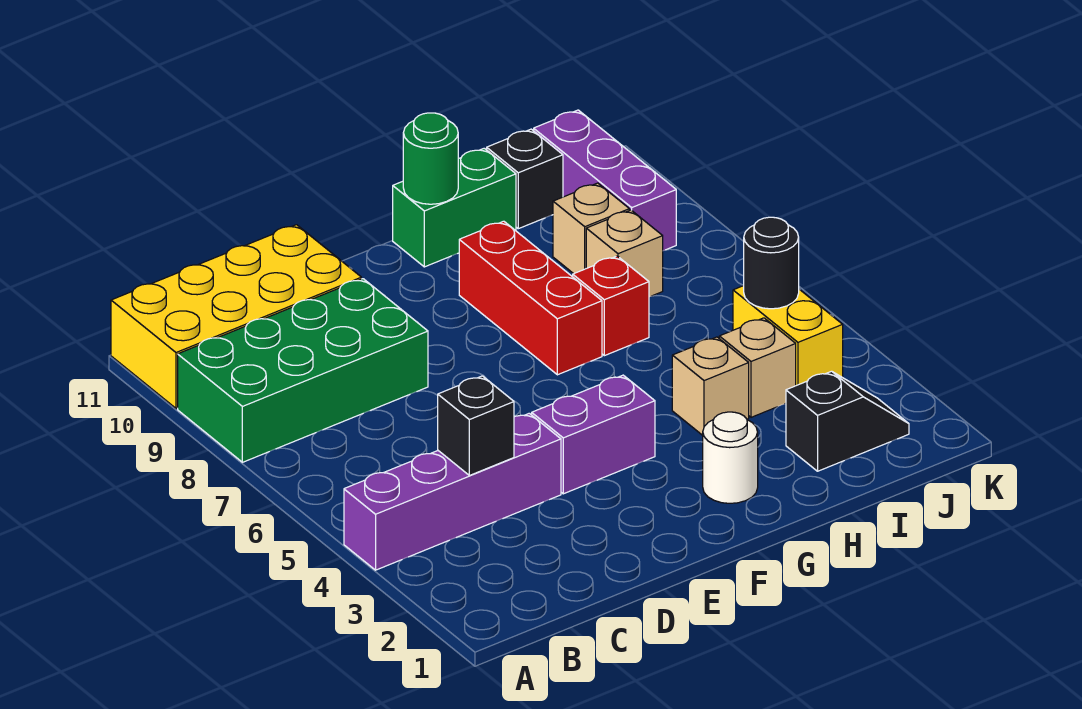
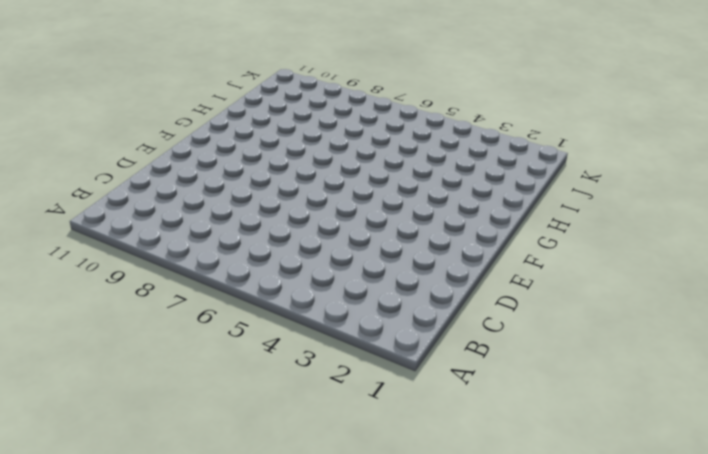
none -> purple 1x4 brick [344,413,561,570]
none -> green 2x4 brick [178,279,428,462]
none -> yellow 2x4 brick [111,225,361,408]

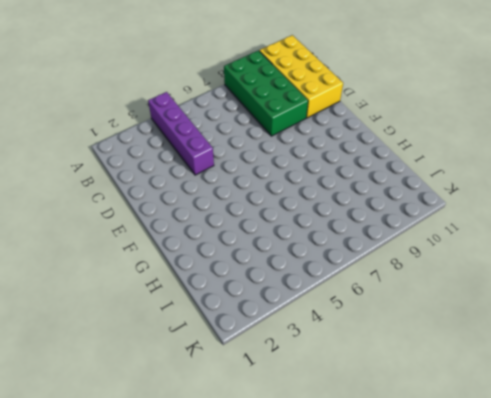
none -> purple 1x2 brick [532,375,655,494]
none -> white 1x1 round brick [703,412,758,503]
none -> red 1x3 brick [459,221,602,375]

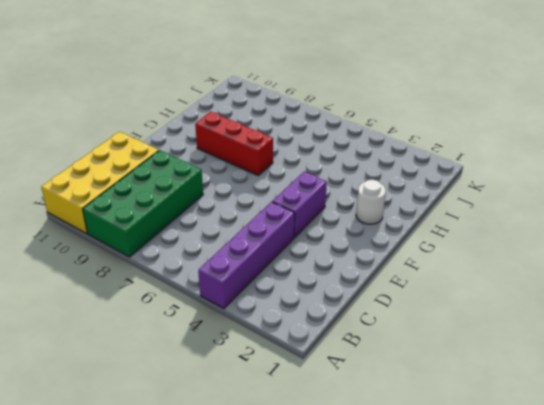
none -> green 1x2 brick [393,148,516,267]
none -> tan 1x1 brick [672,337,749,435]
none -> red 1x1 brick [573,256,649,356]

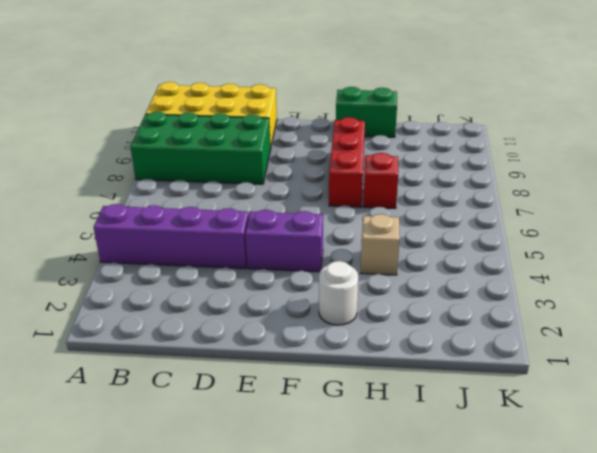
none -> black 1x2 slope [786,371,909,471]
none -> tan 1x1 brick [719,318,796,417]
none -> tan 1x1 brick [586,210,663,297]

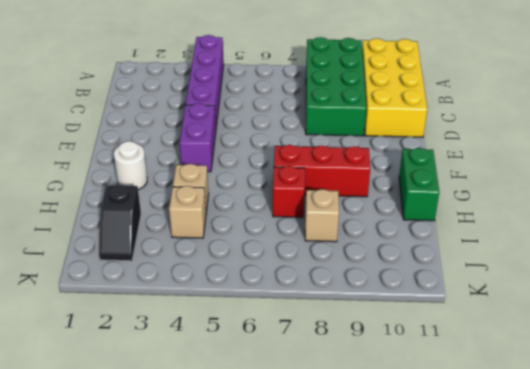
none -> tan 1x1 brick [553,183,629,274]
none -> black 1x1 brick [487,129,563,229]
none -> yellow 1x2 brick [733,286,843,386]

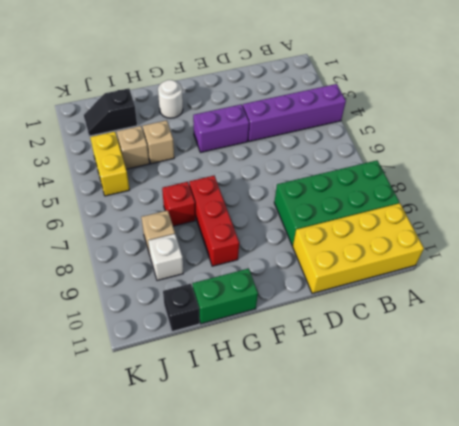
white 1x1 brick [148,234,183,280] -> tan 1x1 brick [553,183,629,274]
none -> purple 1x3 brick [534,110,676,251]
none -> black 1x1 brick [438,376,514,475]
none -> green 1x1 round brick [403,113,458,204]

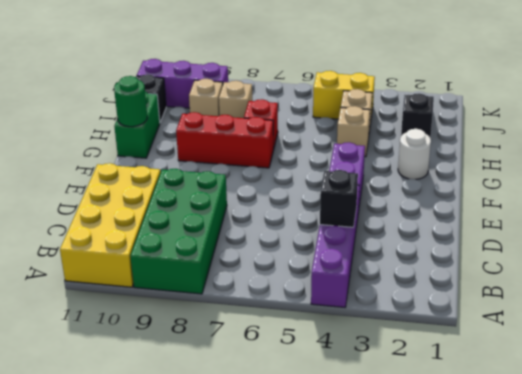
none -> black 1x1 round brick [744,217,799,309]

